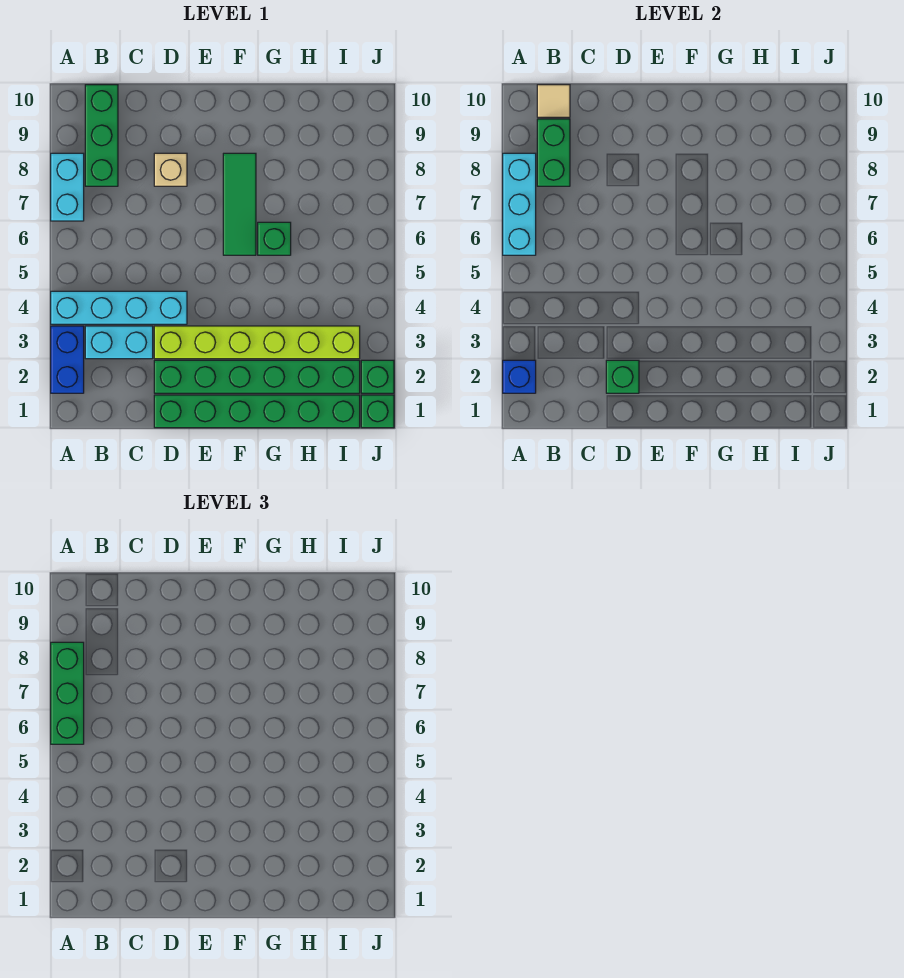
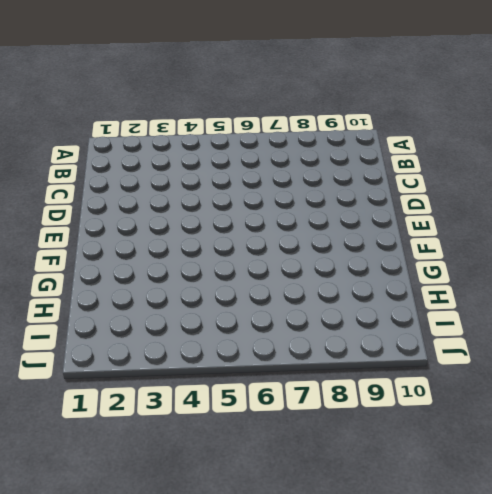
none -> blue 1x2 brick [51,326,84,393]
none -> cyan 1x4 brick [51,291,187,324]
none -> cyan 1x2 brick [51,153,84,221]

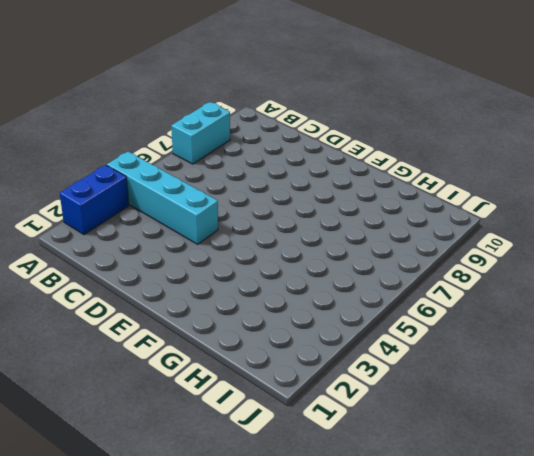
none -> cyan 1x2 brick [85,326,153,359]
none -> green 1x3 brick [85,85,118,186]
none -> green 1x6 brick [154,395,360,428]

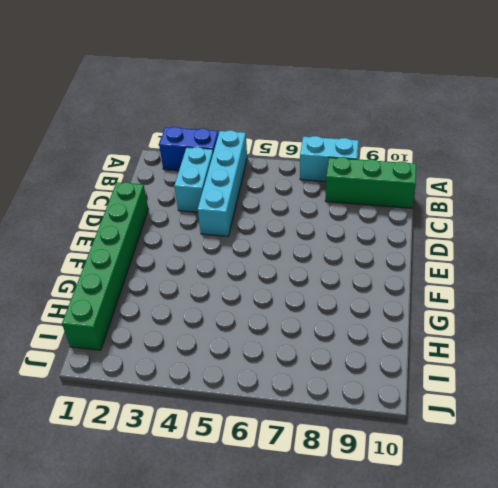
none -> green 1x6 brick [154,360,360,393]
none -> lime 1x6 brick [154,326,360,359]
none -> tan 1x1 brick [154,153,187,186]

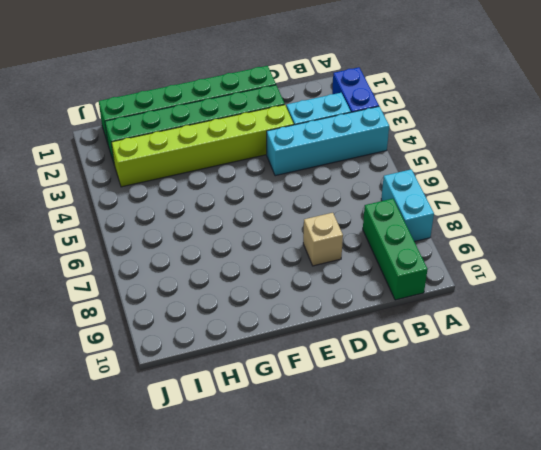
none -> green 1x3 tile [223,153,256,255]
none -> green 1x1 brick [258,222,291,255]
none -> green 1x1 brick [361,395,394,428]

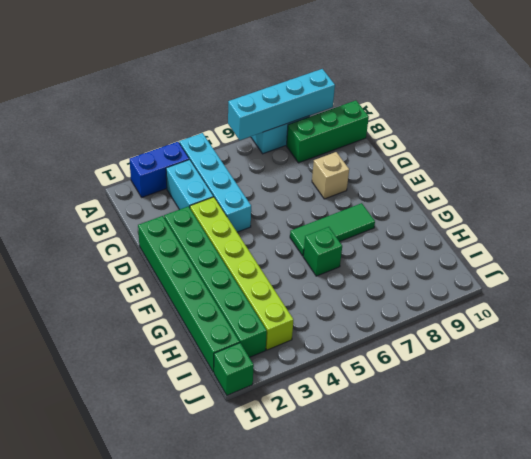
cyan 1x4 brick [228,69,335,140] -> cyan 1x3 brick [503,153,536,255]
none -> green 1x1 brick [361,360,394,393]
none -> blue 1x1 brick [503,360,536,393]
none -> green 1x2 brick [537,119,570,186]

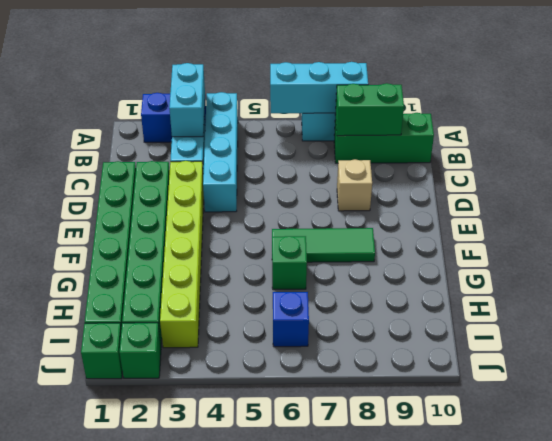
cyan 1x2 brick [169,63,205,137] -> none
blue 1x1 brick [273,292,309,347] -> blue 1x1 brick moved to [503,360,536,393]
none -> tan 1x1 tile [537,85,570,117]
none -> green 1x1 brick [606,360,639,393]
none -> green 1x3 brick [51,642,84,744]

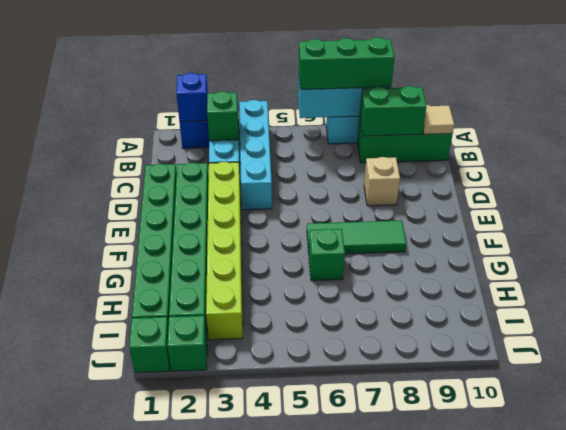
green 1x1 brick [207,91,239,141] -> green 1x1 brick moved to [606,360,639,393]

